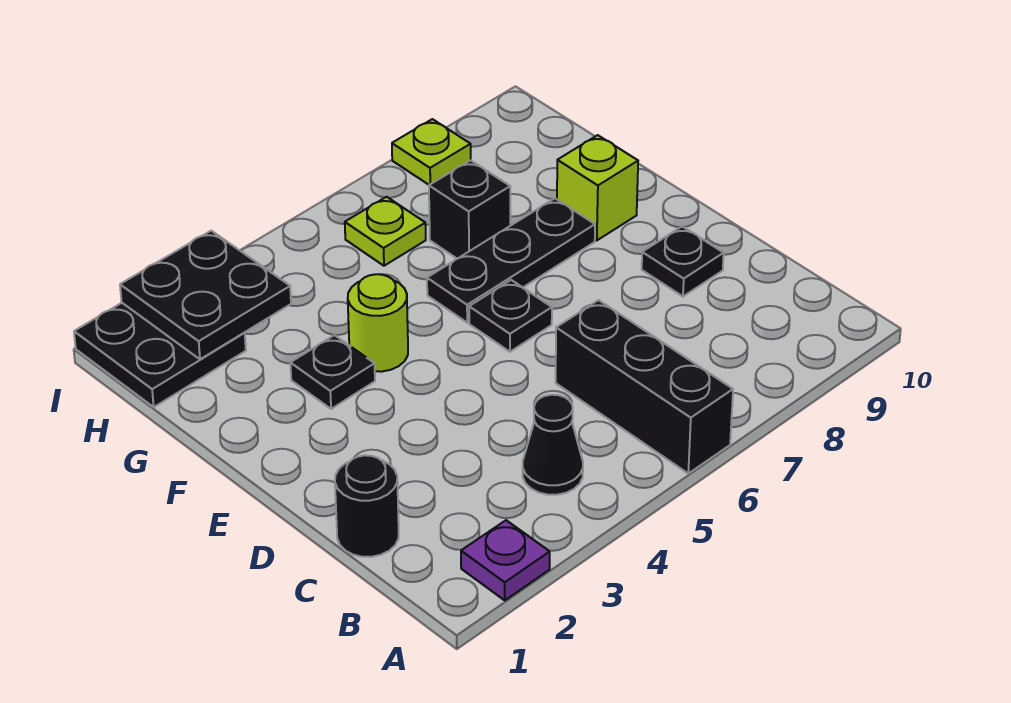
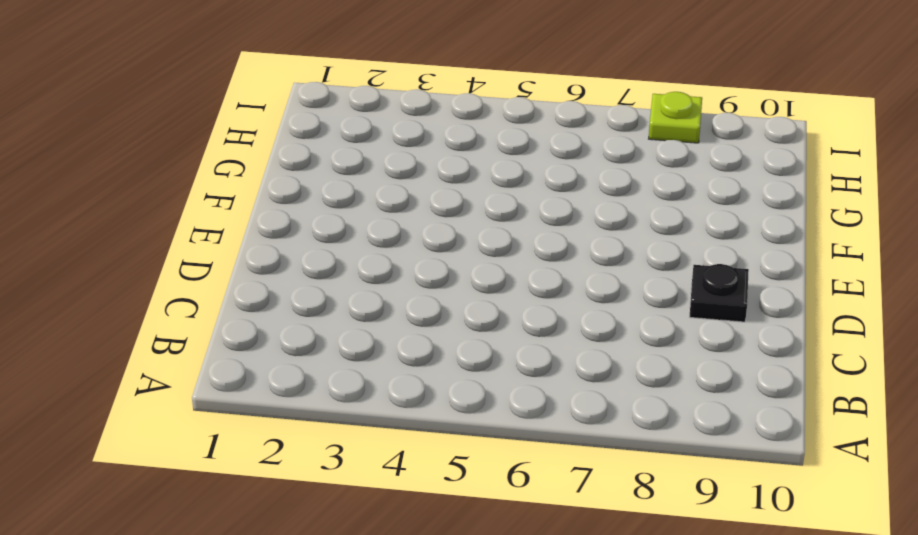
none -> purple 1x1 plate [461,520,550,600]
none -> black 1x3 brick [556,300,733,473]
none -> black 1x1 cone [523,395,583,495]

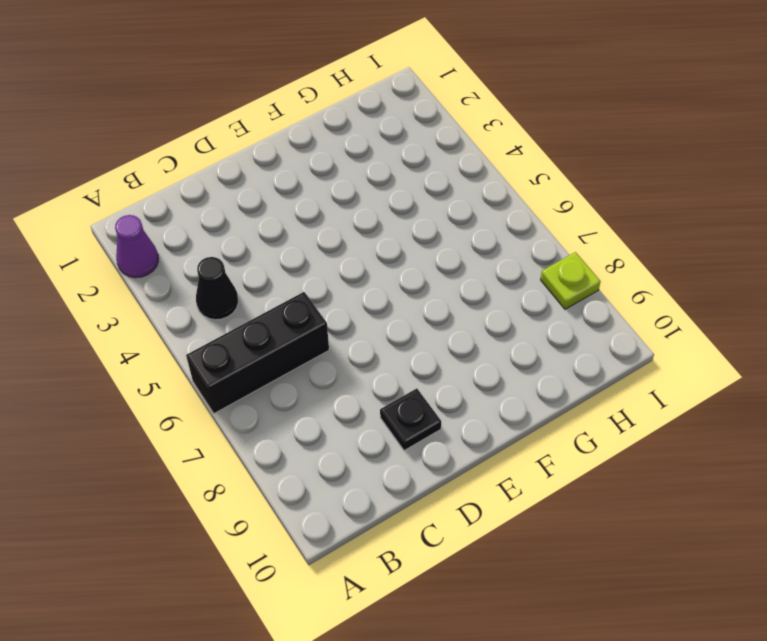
purple 1x1 cone [115,215,158,278] -> purple 1x1 plate [461,520,550,600]
none -> black 1x1 round brick [335,455,399,557]
none -> black 1x1 plate [469,280,552,352]
none -> black 1x1 plate [290,335,375,409]

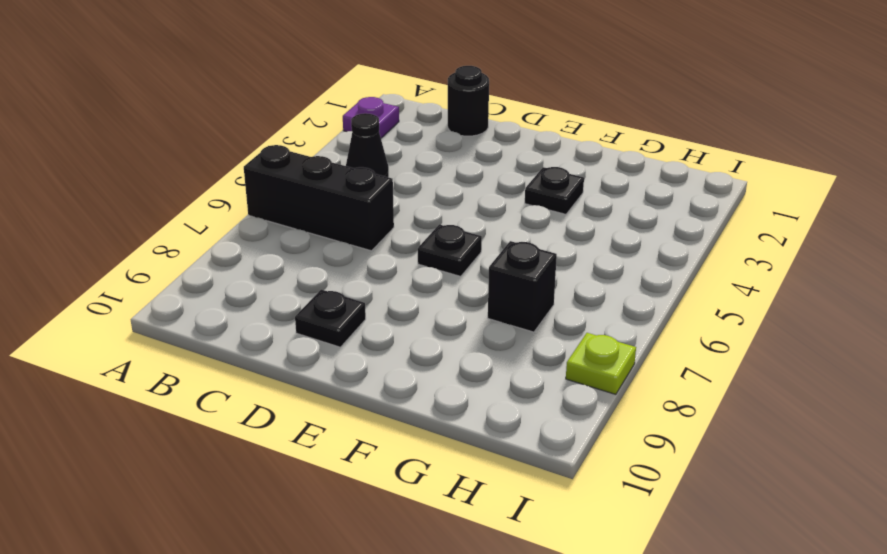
none -> lime 1x1 round brick [348,274,408,372]
none -> black 1x3 plate [427,198,595,323]
none -> lime 1x1 brick [557,135,638,240]

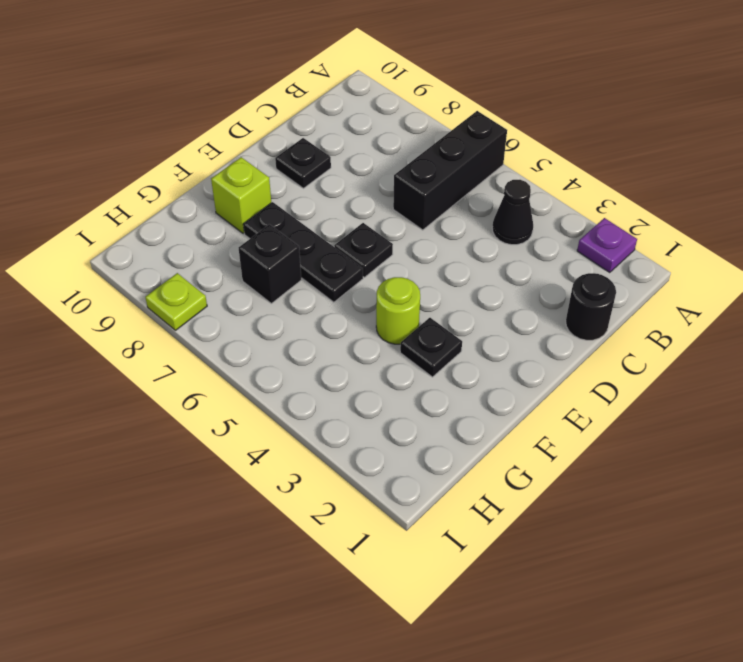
none -> black 2x2 plate [74,303,246,407]
none -> lime 1x1 plate [345,197,426,266]
none -> black 2x2 plate [120,231,291,359]

